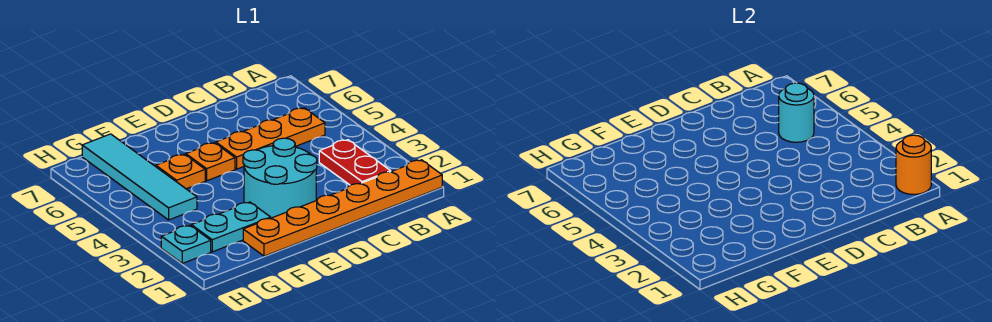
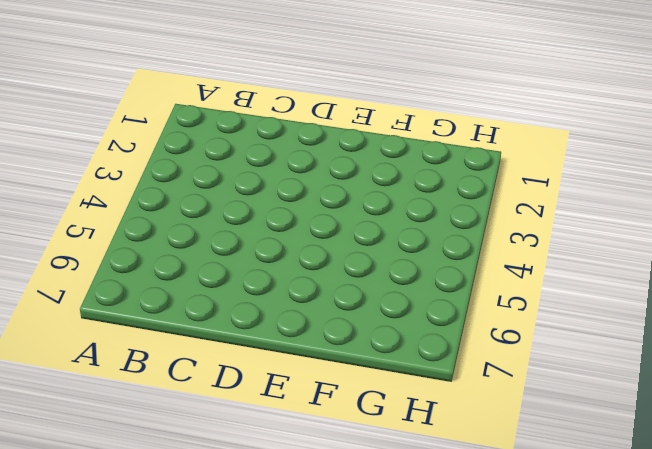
none -> orange 1x6 plate [243,160,442,256]
none -> red 1x2 plate [319,140,391,185]

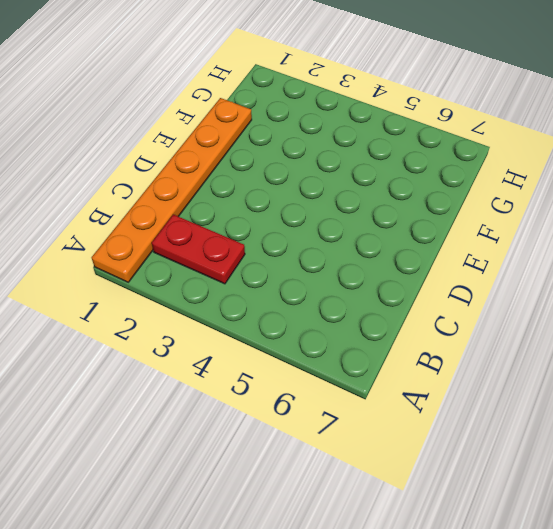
none -> orange 1x3 plate [216,108,325,169]
none -> cyan 2x2 round brick [243,138,317,218]

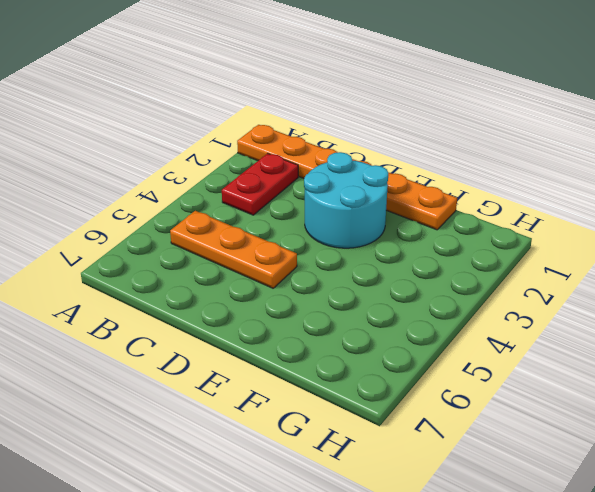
none -> orange 1x1 plate [186,143,235,181]
none -> cyan 1x2 plate [191,202,271,252]

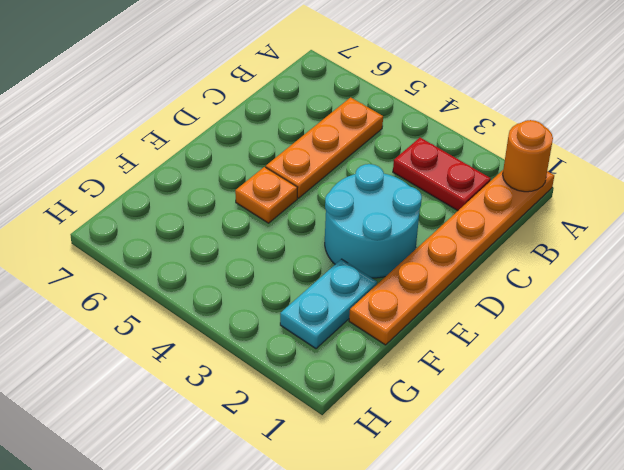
none -> orange 1x1 plate [156,154,205,189]
none -> cyan 1x4 tile [82,134,197,220]

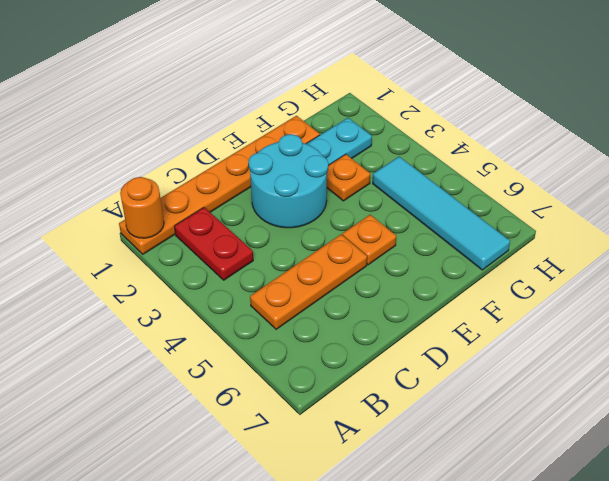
orange 1x1 plate [327,154,370,201] -> orange 1x1 plate moved to [156,154,205,189]
none -> cyan 1x1 plate [161,225,211,263]
none -> cyan 1x1 round brick [779,83,814,142]

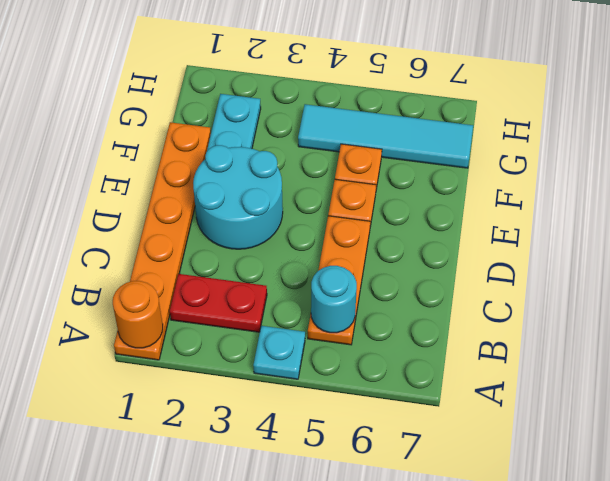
cyan 1x1 plate [253,326,305,379] -> cyan 1x1 plate moved to [161,225,211,263]

